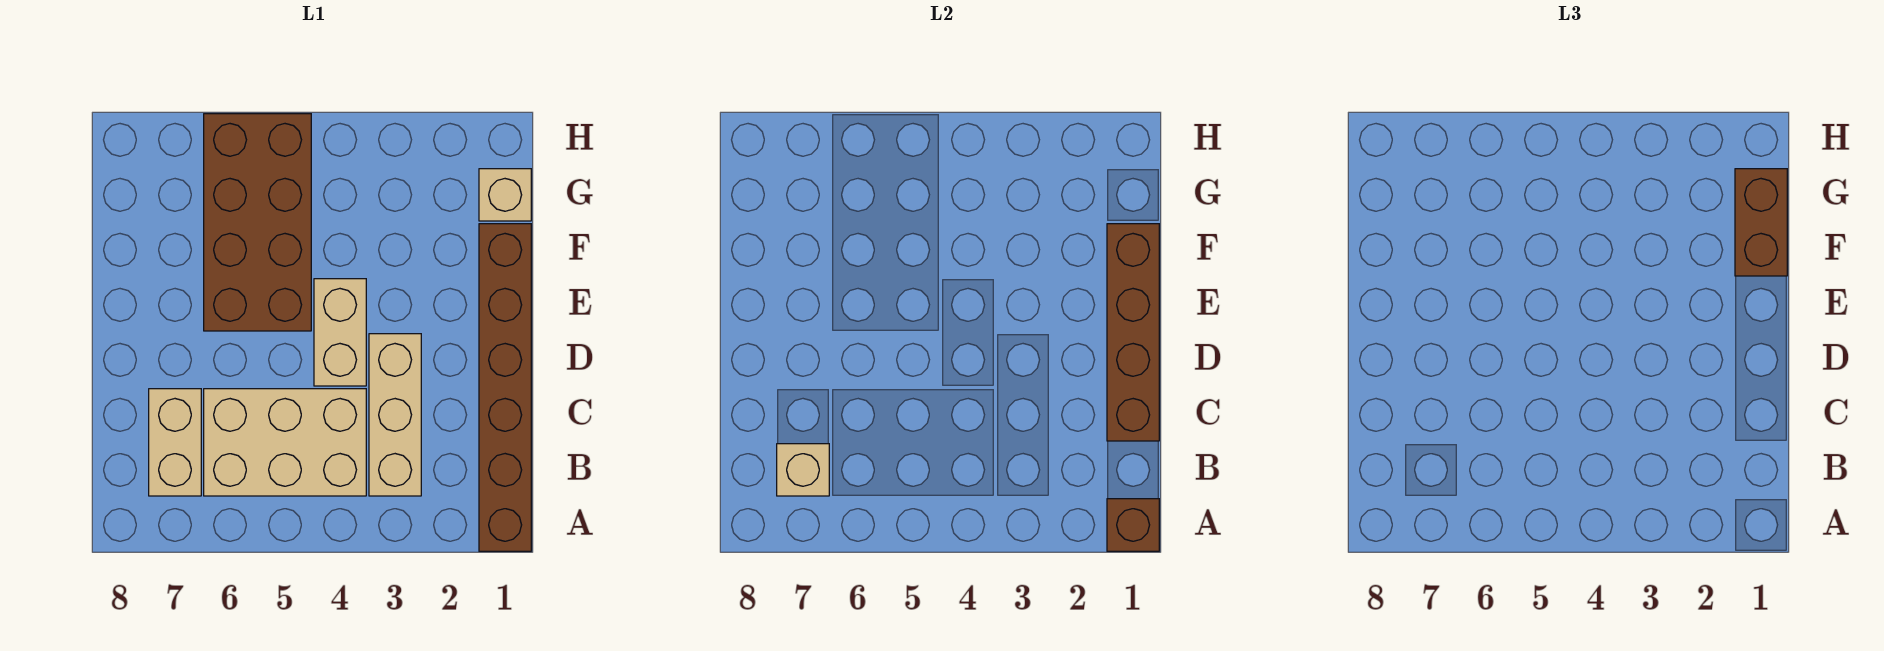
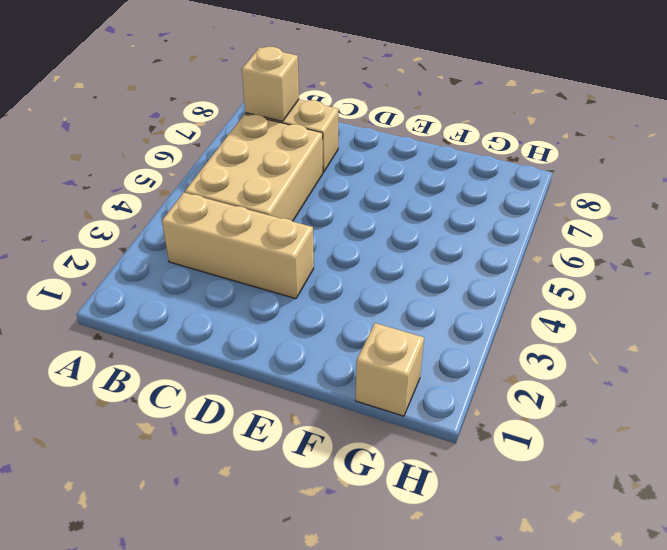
none -> brown 1x6 brick [479,224,531,551]
none -> tan 1x2 brick [314,279,366,386]

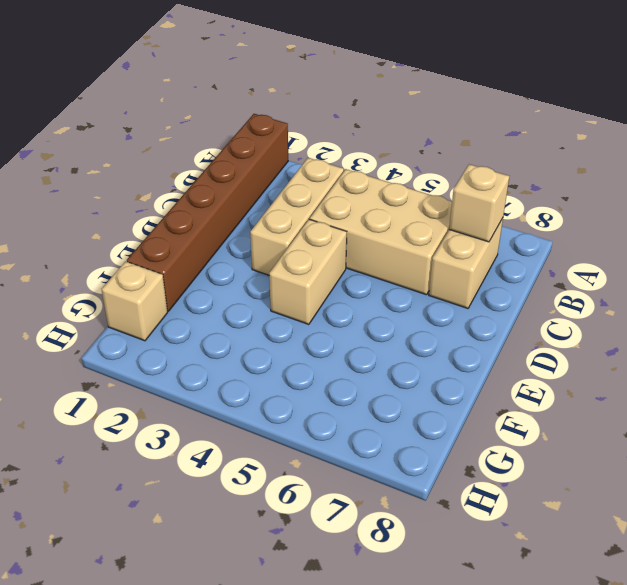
none -> brown 2x4 brick [204,114,311,331]
none -> brown 1x1 brick [1107,499,1159,551]

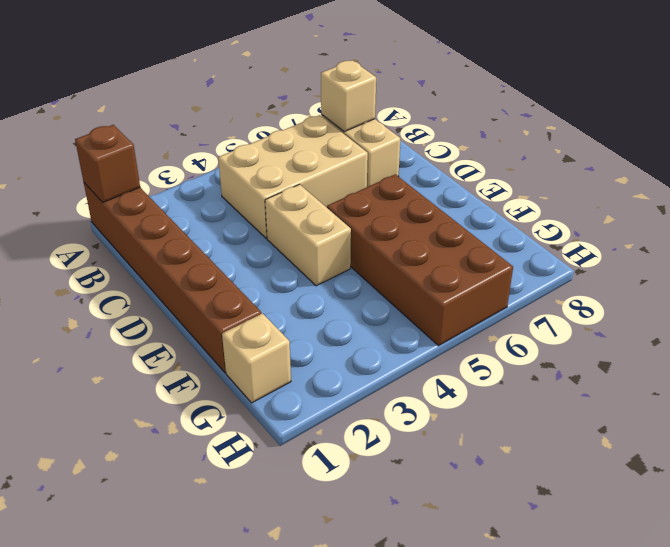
none -> tan 1x3 brick [369,334,421,496]
none -> brown 1x4 brick [1107,224,1159,441]

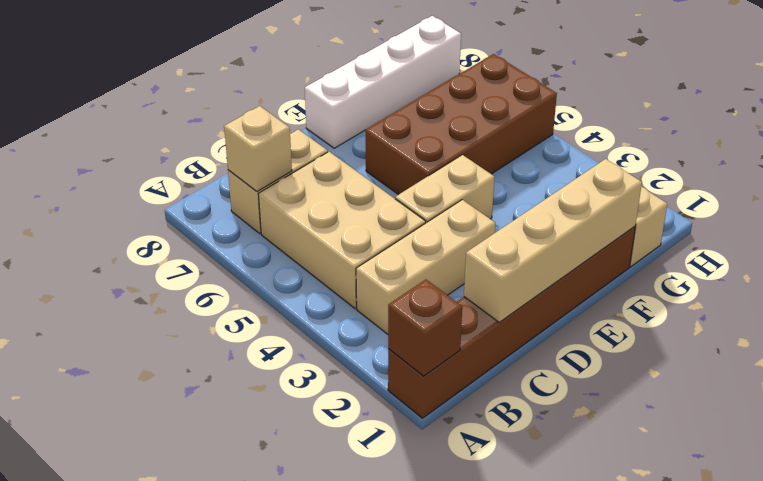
tan 1x4 brick [464,159,642,322] -> brown 1x4 brick [1107,224,1159,441]
white 1x4 brick [305,16,461,148] -> none
none -> brown 1x2 brick [1735,169,1787,276]

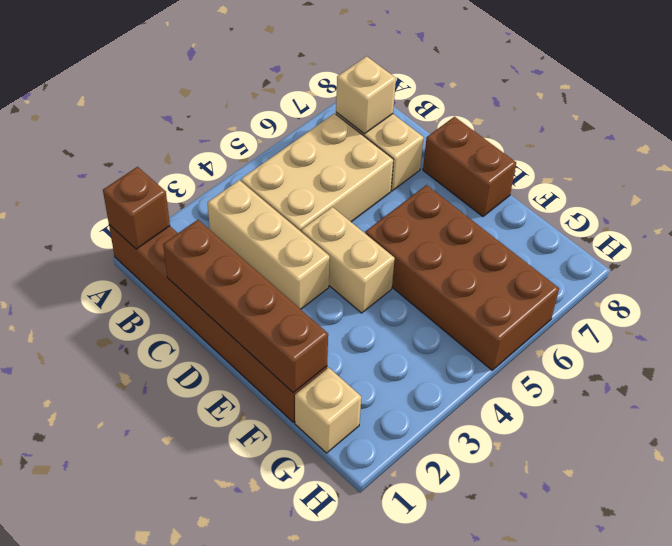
brown 1x2 brick [423,117,516,216] -> brown 1x2 brick moved to [1735,169,1787,276]

